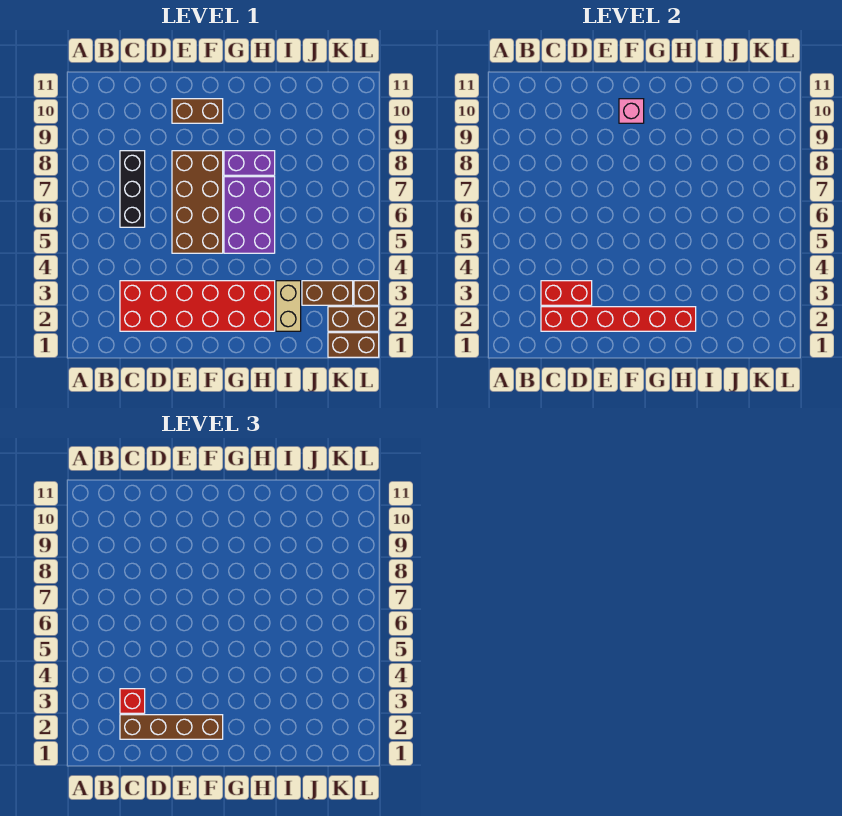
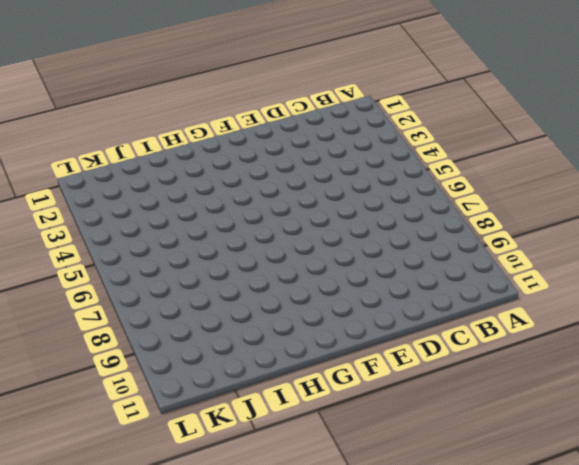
none -> red 2x6 brick [120,281,275,331]
none -> black 1x3 brick [120,151,145,227]
none -> brown 2x4 brick [172,151,223,253]

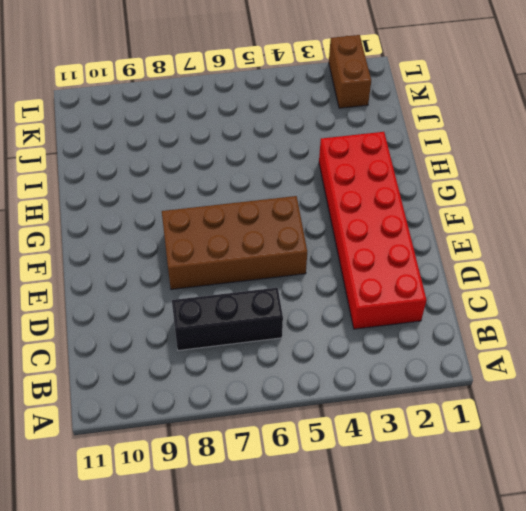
none -> brown 1x2 brick [172,99,223,123]
none -> purple 2x3 brick [224,177,275,253]
none -> purple 1x2 brick [224,151,275,175]

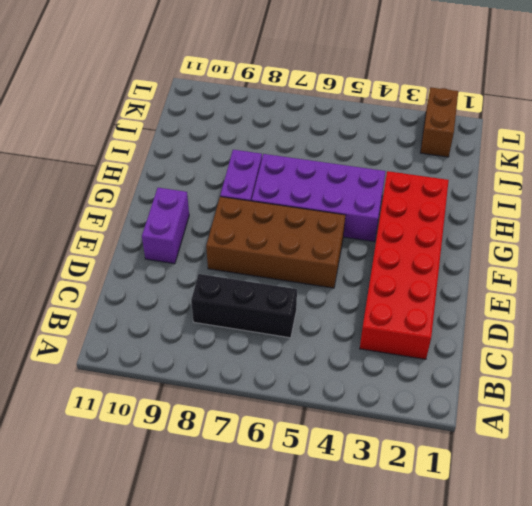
purple 1x2 brick [142,188,189,264] -> brown 1x2 brick [172,99,223,123]
purple 2x4 brick [252,154,385,242] -> purple 2x3 brick [224,177,275,253]
none -> tan 1x2 brick [276,281,301,331]
none -> brown 1x2 brick [302,281,353,305]
none -> brown 1x2 brick [328,333,379,357]

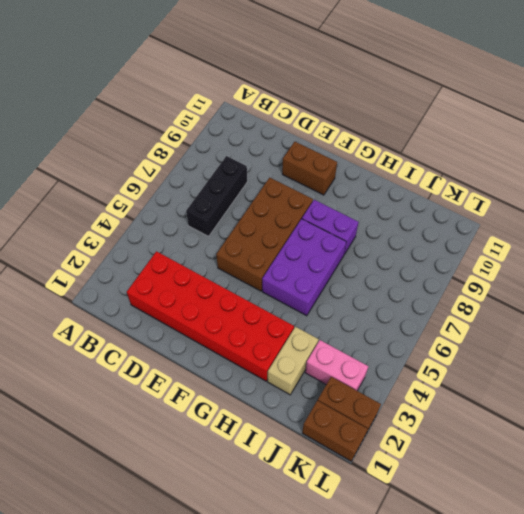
pink 1x2 brick [305,340,368,391] -> brown 1x2 brick [302,281,353,305]
none -> brown 1x1 brick [354,281,379,305]
none -> red 1x6 brick [541,307,696,331]
none -> red 1x2 brick [541,281,592,305]

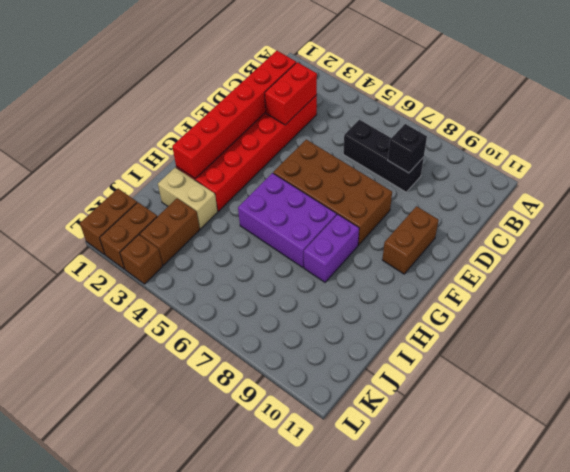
black 1x1 brick [388,124,427,173] -> none
none -> pink 1x1 brick [619,99,644,123]
none -> brown 1x4 brick [120,715,223,739]
none -> red 1x1 brick [120,689,145,713]

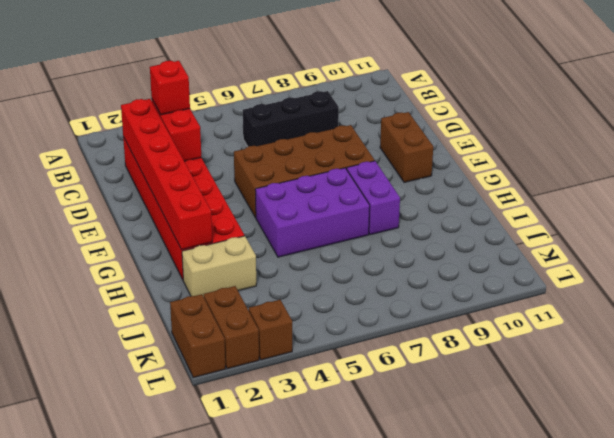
none -> brown 1x2 brick [302,281,353,305]
none -> pink 1x1 brick [619,99,644,123]
none -> brown 1x4 brick [120,715,223,739]

